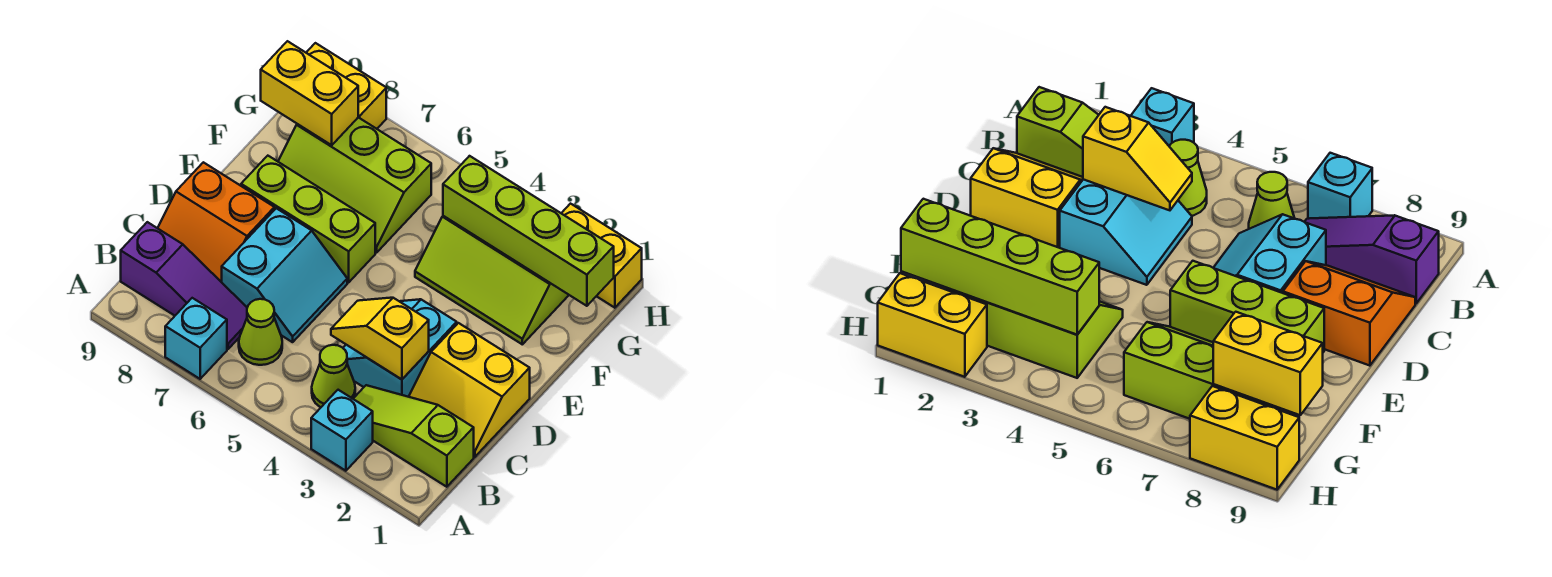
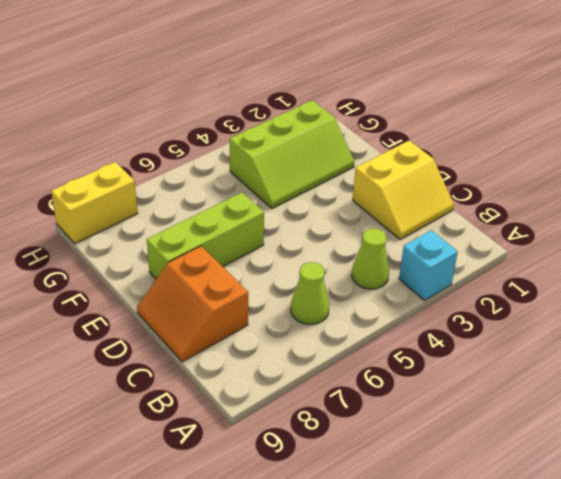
orange 2x2 slope [137,246,248,362] -> orange 2x2 slope turned to [158,162,274,282]
none -> cyan 1x1 brick [165,298,227,379]
none -> lime 1x3 slope [353,385,474,487]
none -> purple 1x3 slope [121,222,247,349]

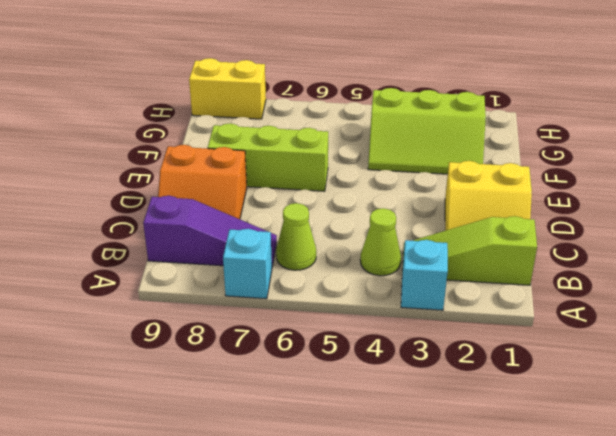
none -> cyan 2x2 slope [343,299,457,397]
none -> cyan 2x2 slope [222,208,347,342]
none -> lime 2x3 slope [278,117,431,253]

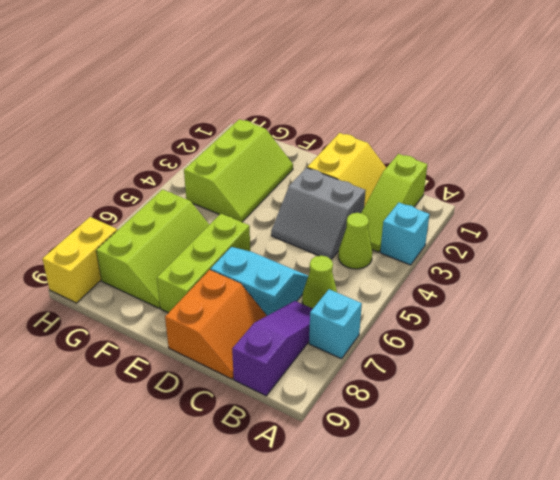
grey 2x2 slope [271,168,366,259] -> cyan 2x2 slope [343,299,457,397]
none -> yellow 1x2 brick [561,204,642,308]
none -> yellow 1x2 slope [331,298,429,379]
none -> lime 1x4 brick [443,156,614,306]

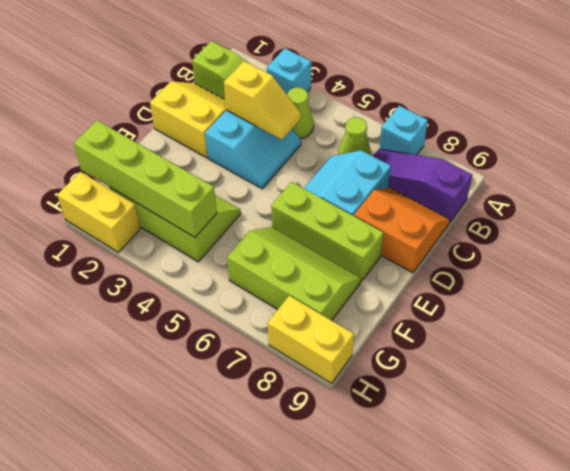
none -> yellow 1x2 brick [261,41,358,145]

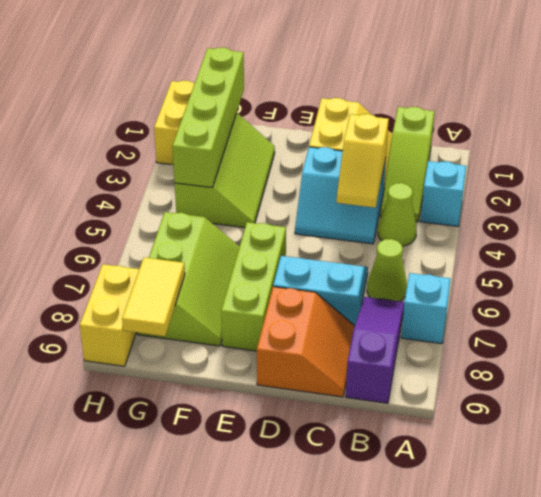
yellow 1x2 tile [122,257,185,336] -> yellow 1x2 brick [261,41,358,145]

